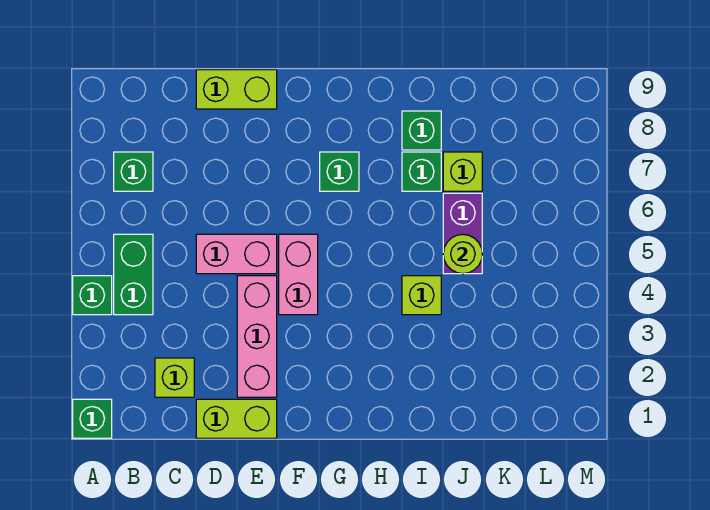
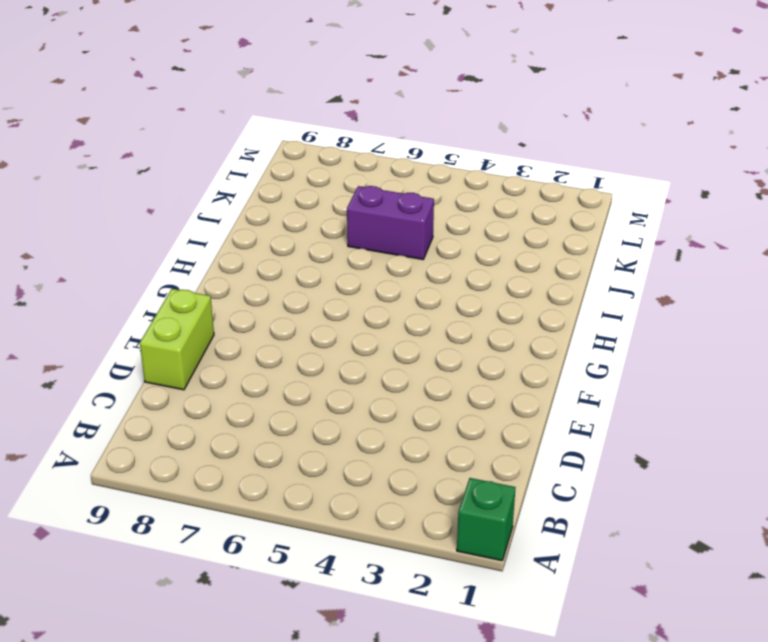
none -> green 1x1 brick [73,276,112,315]
none -> green 1x2 brick [114,234,153,315]
none -> green 1x1 brick [114,152,153,191]

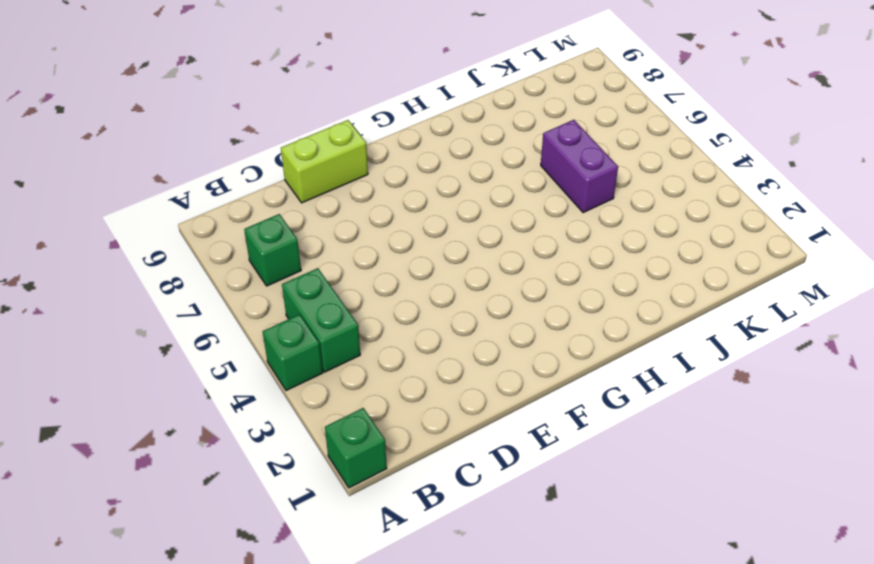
none -> lime 1x1 brick [155,358,194,397]
none -> lime 1x2 brick [196,399,277,438]
none -> pink 1x2 brick [196,234,277,274]

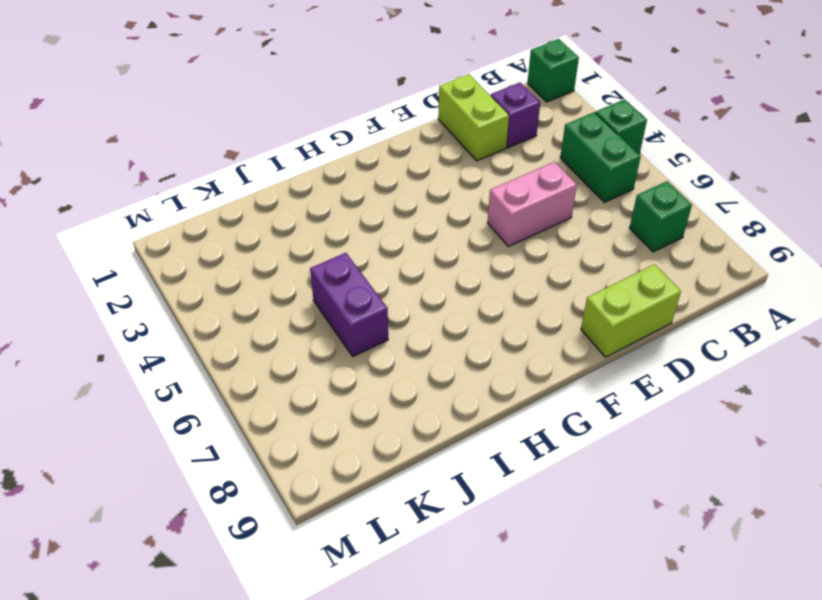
purple 1x1 brick [491,83,540,148] -> lime 1x1 brick [155,358,194,397]
lime 1x2 brick [438,74,509,161] -> lime 1x2 brick turned to [196,399,277,438]
none -> pink 1x3 brick [237,276,277,397]
none -> pink 1x2 brick [279,234,318,315]
none -> green 1x1 brick [320,152,359,191]

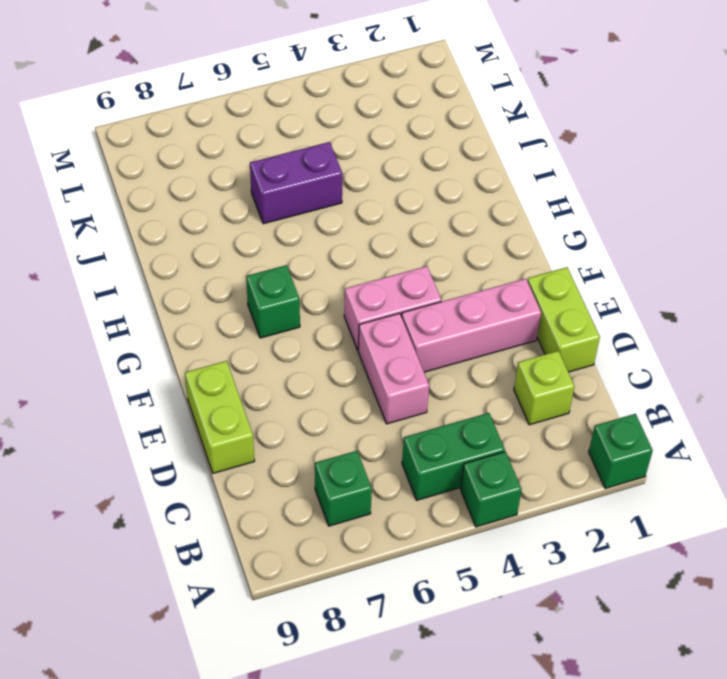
none -> lime 1x1 brick [402,276,441,315]
none -> green 1x1 brick [402,152,441,191]
none -> green 1x1 brick [402,111,441,150]

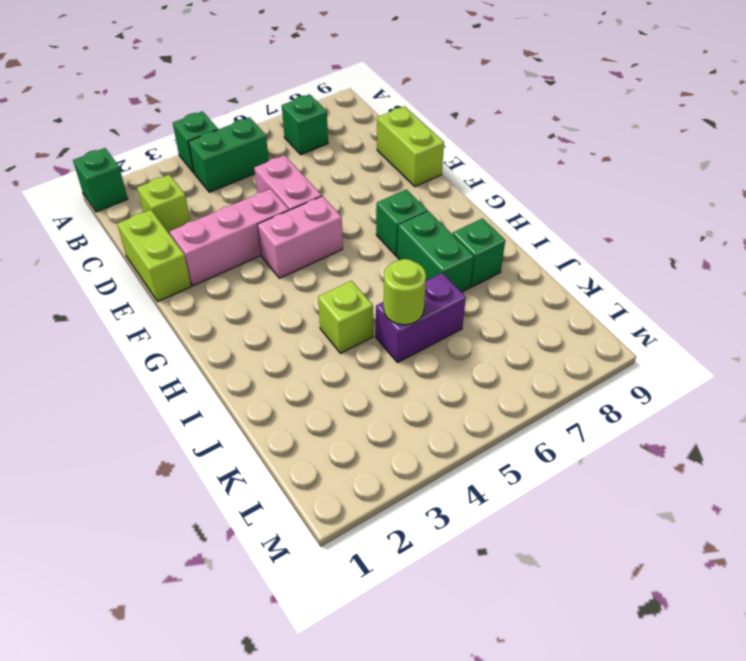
green 1x2 brick [397,211,474,292] -> green 1x1 brick [402,152,441,191]
none -> lime 1x1 brick [443,152,482,191]

